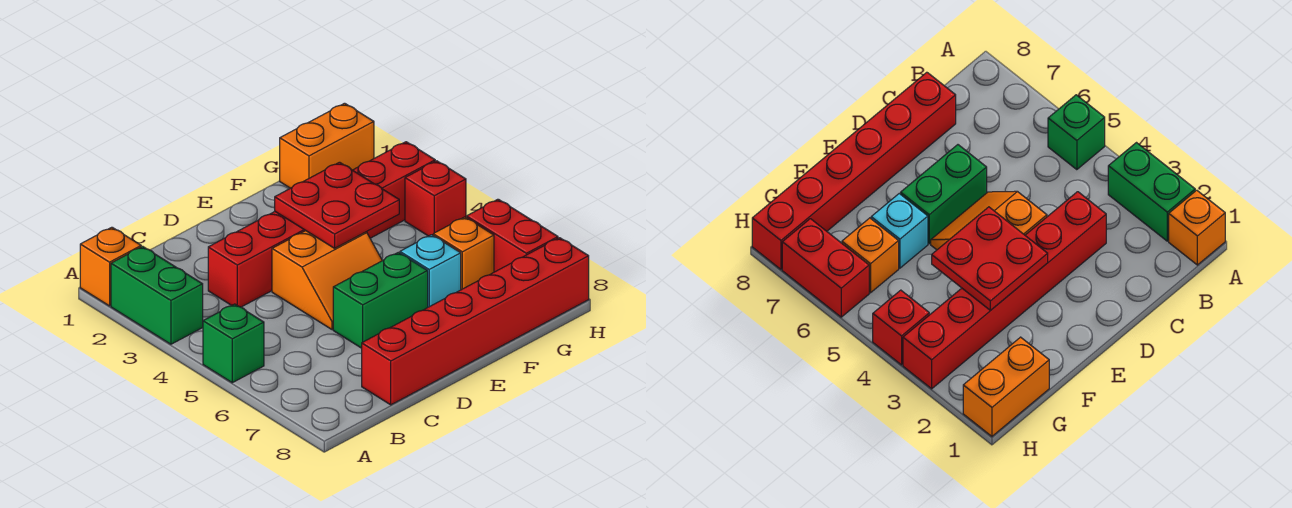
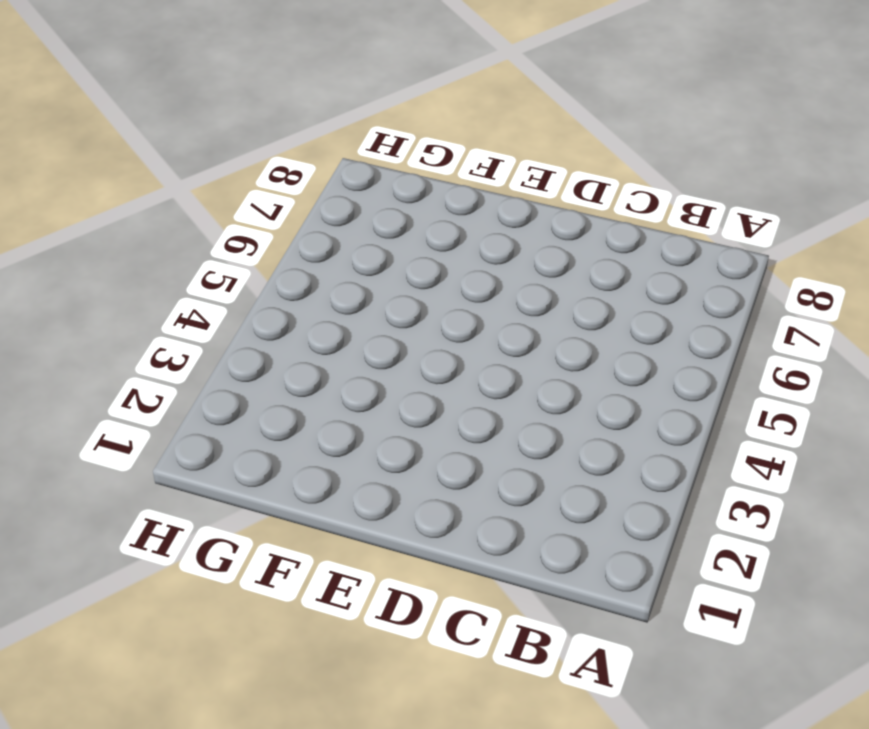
none -> orange 1x1 brick [80,227,141,306]
none -> green 1x2 brick [111,246,203,344]
none -> green 1x1 brick [203,304,264,383]

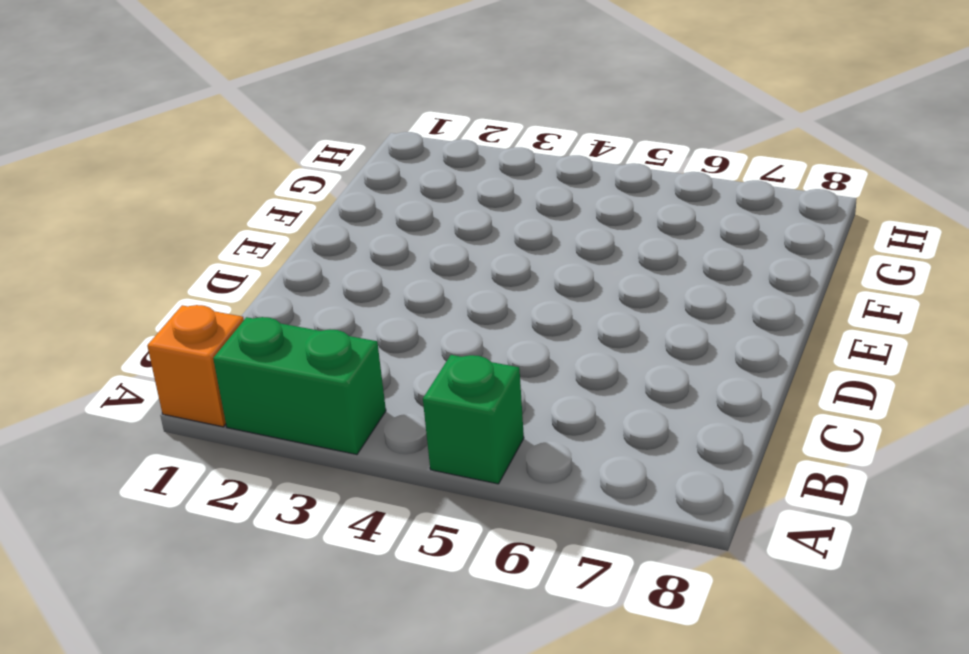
none -> red 1x6 brick [208,142,435,307]
none -> red 1x6 brick [362,238,589,405]
none -> orange 2x2 slope [272,231,382,330]

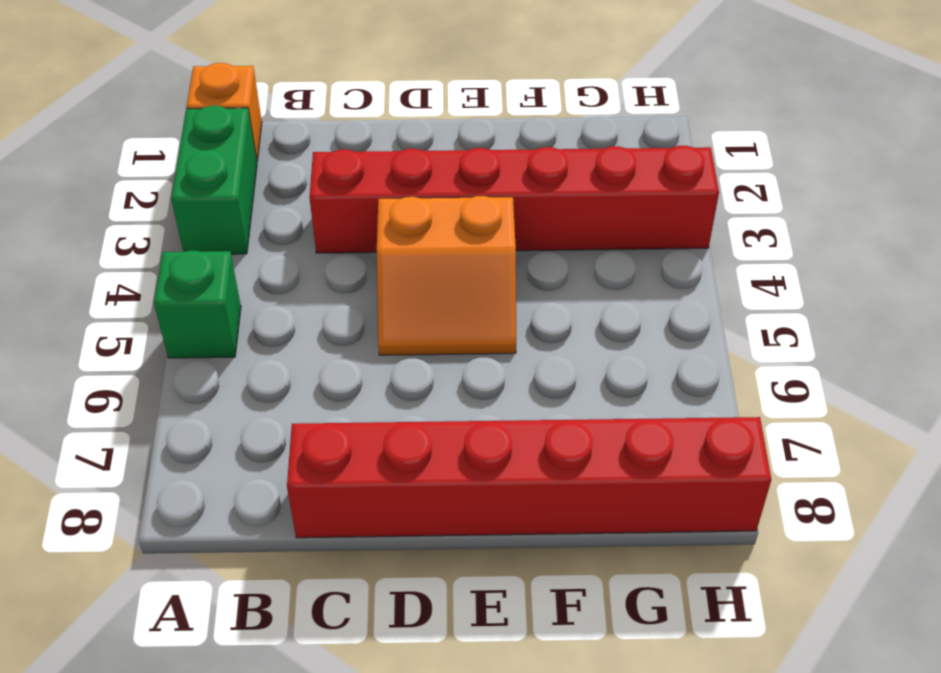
none -> green 1x2 brick [333,252,428,348]
none -> cyan 1x1 brick [400,235,461,307]
none -> orange 1x2 brick [280,103,374,188]

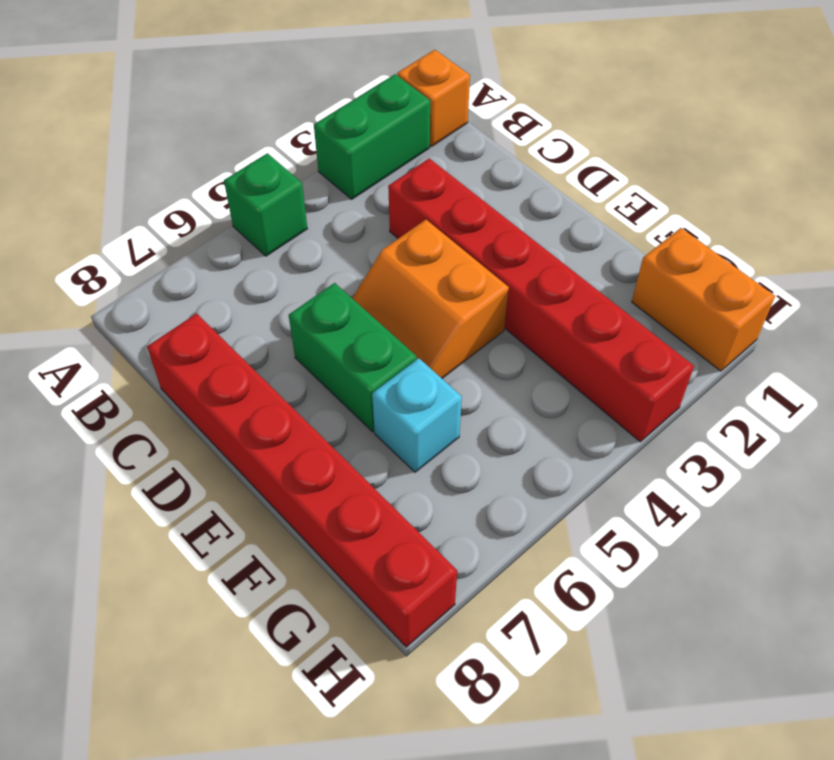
none -> orange 1x1 brick [433,217,494,290]
none -> red 1x1 brick [405,161,466,236]
none -> red 1x2 brick [466,199,558,272]

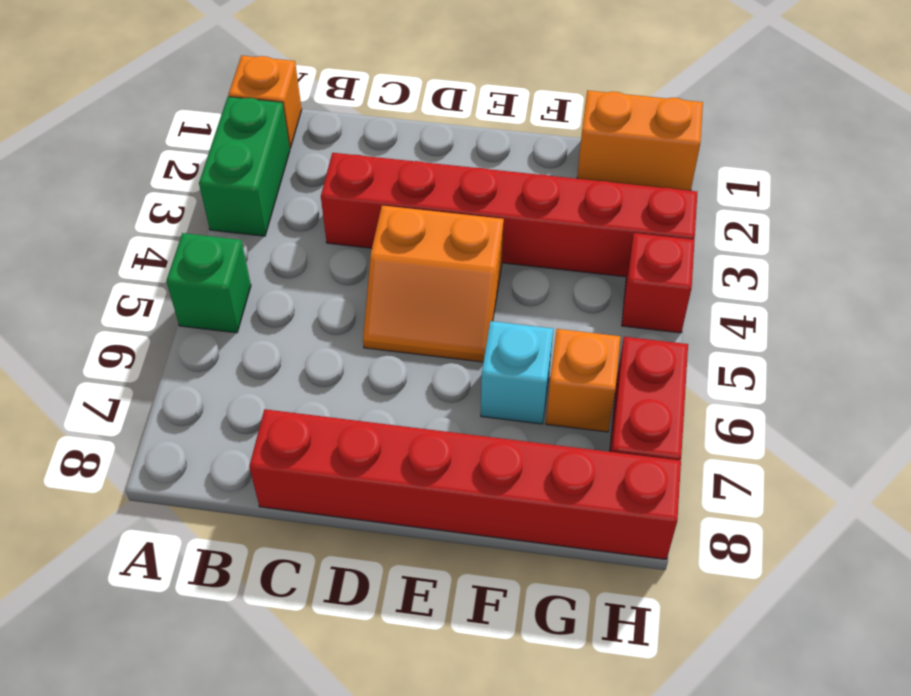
none -> green 1x2 brick [333,252,428,348]
none -> red 2x2 plate [275,162,399,248]

